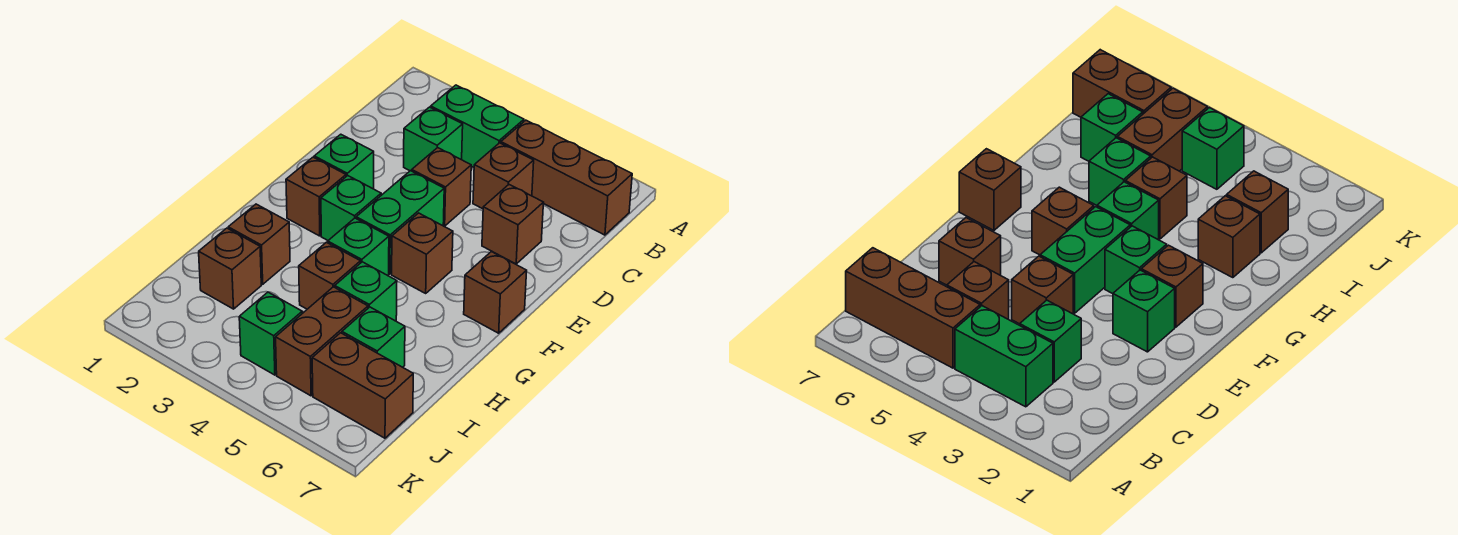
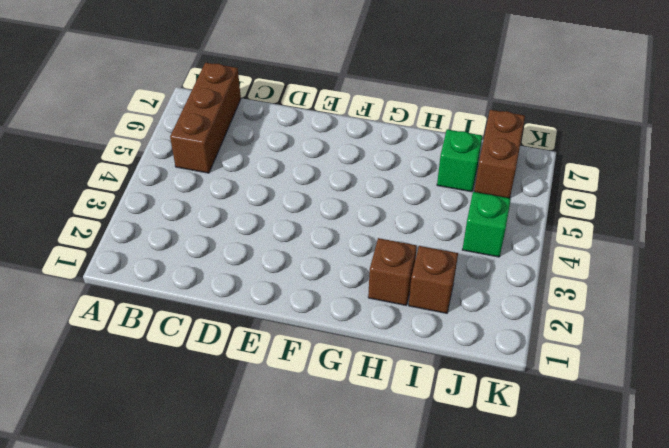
none -> green 1x2 brick [431,85,524,167]
none -> green 1x1 brick [404,107,463,171]
none -> brown 1x1 brick [473,143,534,209]

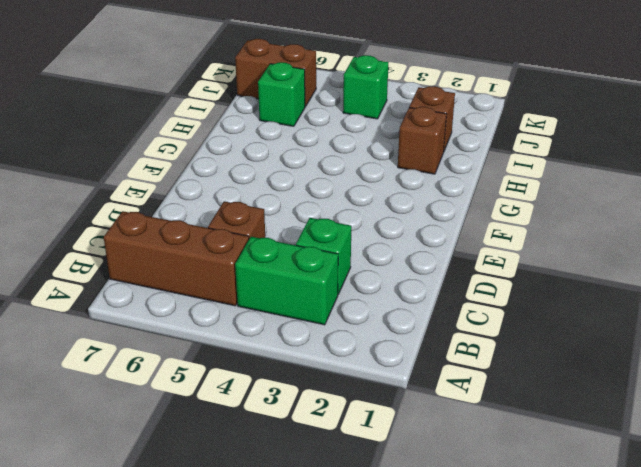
none -> brown 1x1 brick [412,148,471,226]
none -> brown 1x1 brick [482,185,544,264]
none -> green 1x1 brick [314,134,374,189]

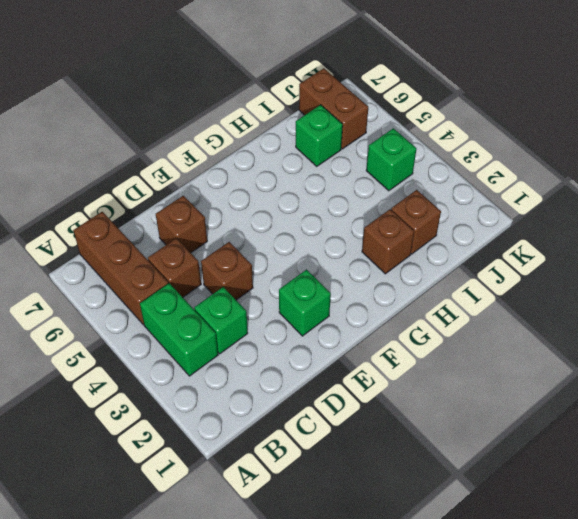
none -> green 1x2 brick [356,171,444,274]
none -> brown 1x1 brick [286,157,346,236]
none -> green 1x1 brick [321,176,381,240]

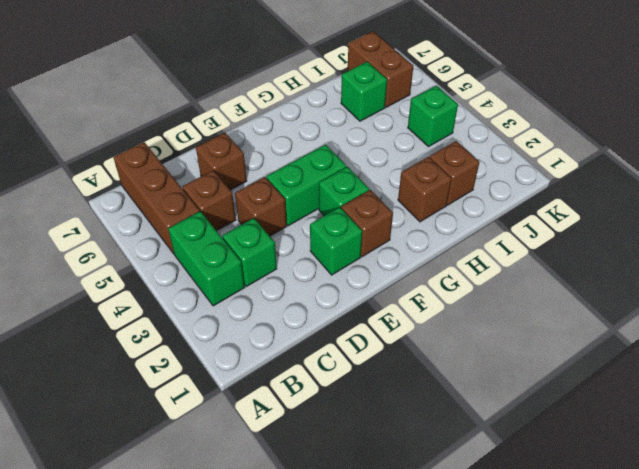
none -> brown 1x1 brick [392,213,453,293]
none -> brown 1x1 brick [464,252,527,333]
none -> green 1x1 brick [328,218,389,276]

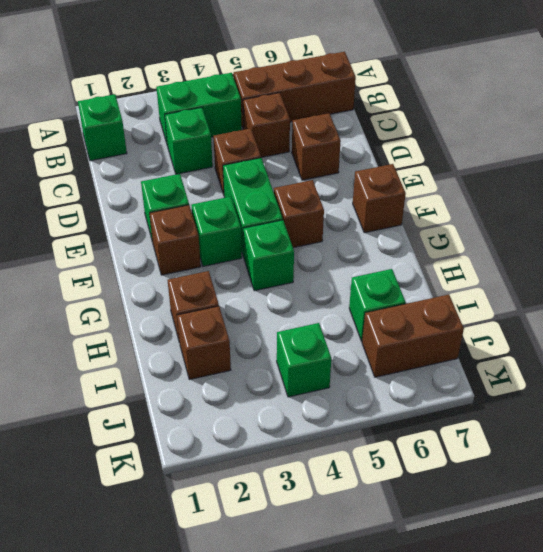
green 1x1 brick [78,94,127,161] -> green 1x1 brick moved to [335,262,397,321]
none -> brown 1x1 brick [299,242,361,309]
none -> brown 1x2 brick [276,287,368,396]

